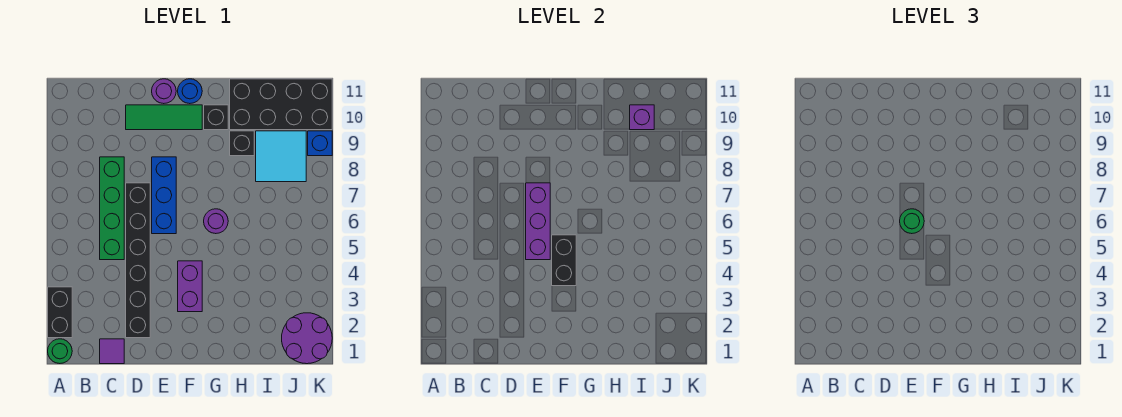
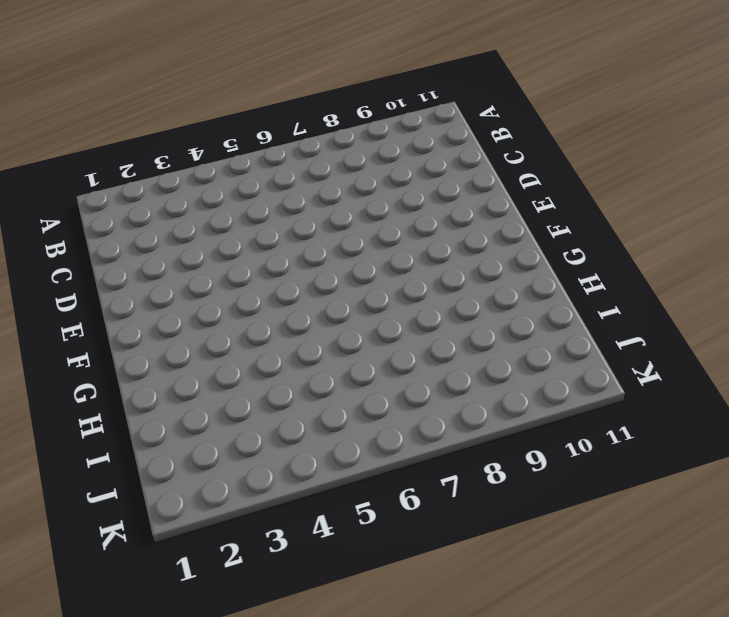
none -> green 1x1 round brick [48,339,72,364]
none -> black 1x2 brick [48,287,72,338]
none -> purple 1x1 tile [100,339,124,364]

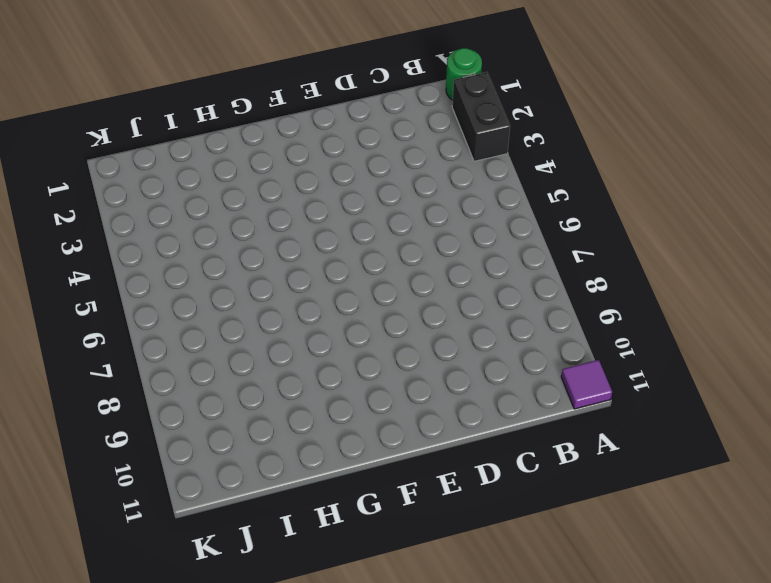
purple 1x1 tile [561,360,612,409] -> purple 1x1 tile moved to [100,339,124,364]
none -> green 1x4 brick [100,157,124,260]
none -> black 1x6 brick [126,183,150,338]
none -> green 1x3 tile [126,105,202,130]

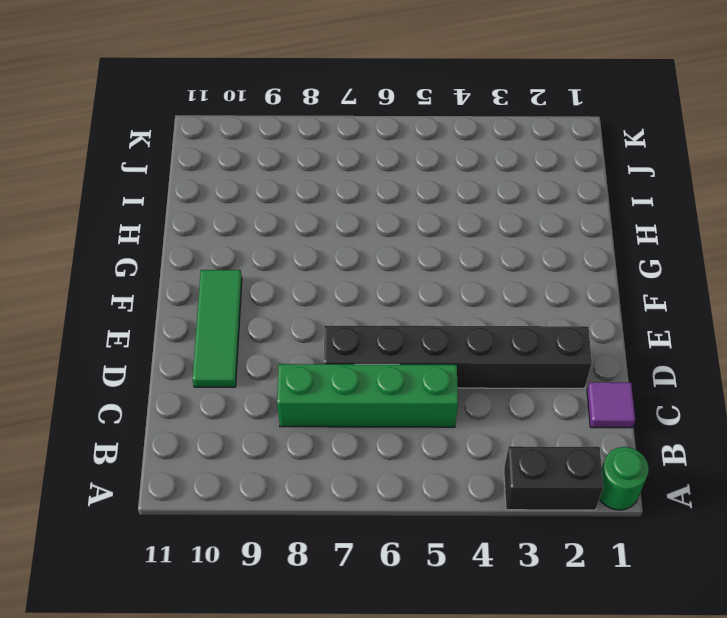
none -> blue 1x3 brick [152,157,176,234]
none -> purple 1x1 round brick [152,79,176,104]
none -> purple 1x2 brick [178,261,202,312]

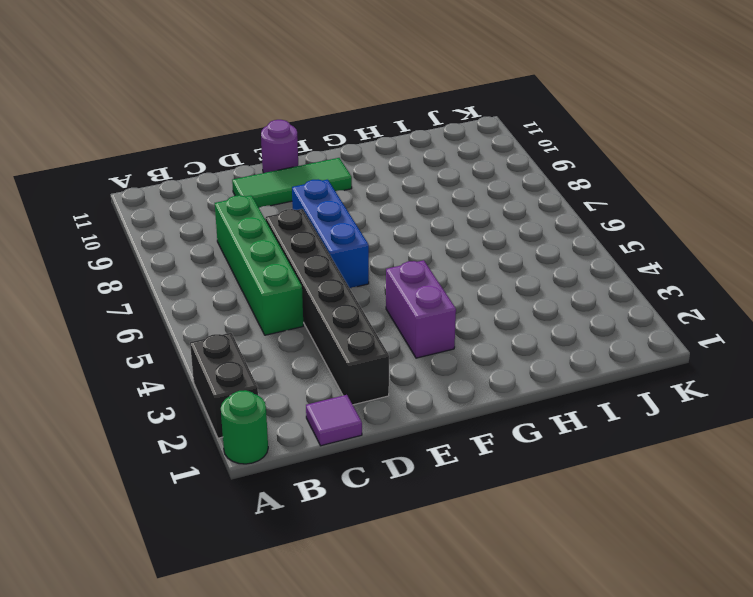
none -> blue 1x1 round brick [178,79,202,104]
none -> purple 1x1 round brick [204,209,228,234]
none -> black 1x1 brick [204,105,228,130]

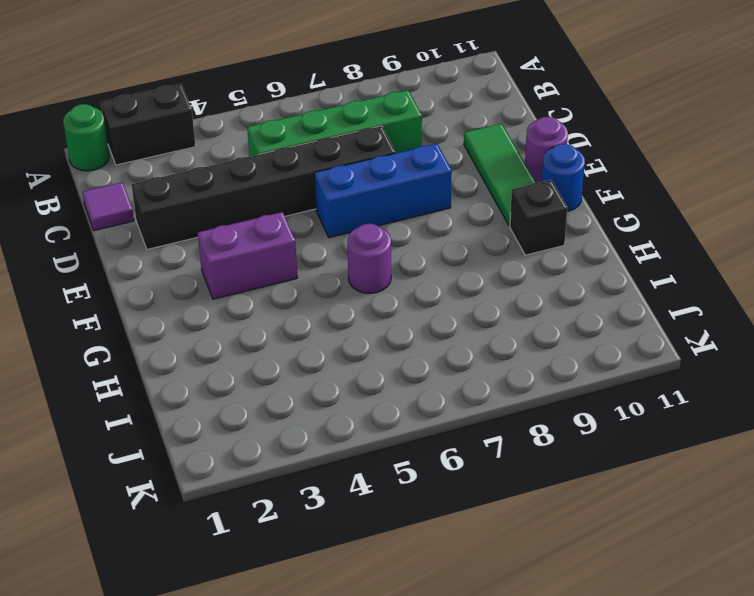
none -> black 1x1 brick [230,131,254,156]
none -> black 2x4 brick [230,79,332,130]
none -> cyan 2x2 tile [256,131,306,182]

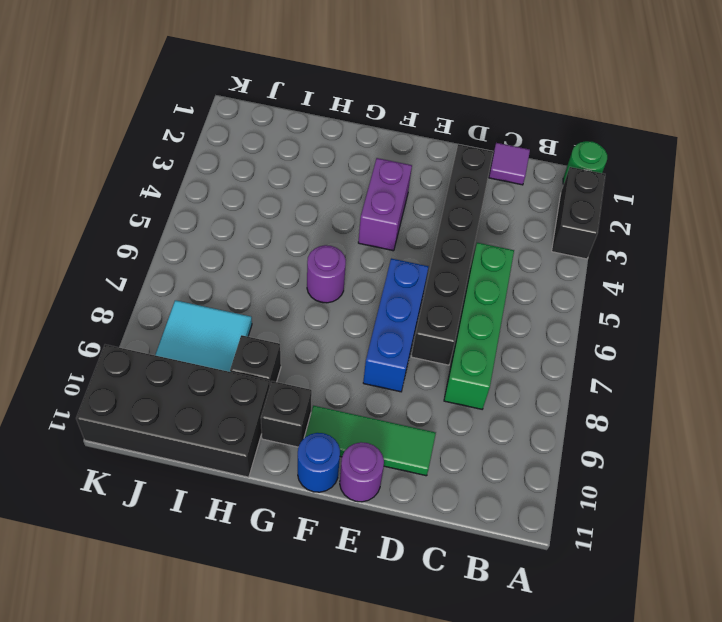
none -> purple 2x2 round brick [282,313,332,364]
none -> blue 1x1 brick [308,131,332,156]
none -> purple 1x3 brick [526,183,550,260]

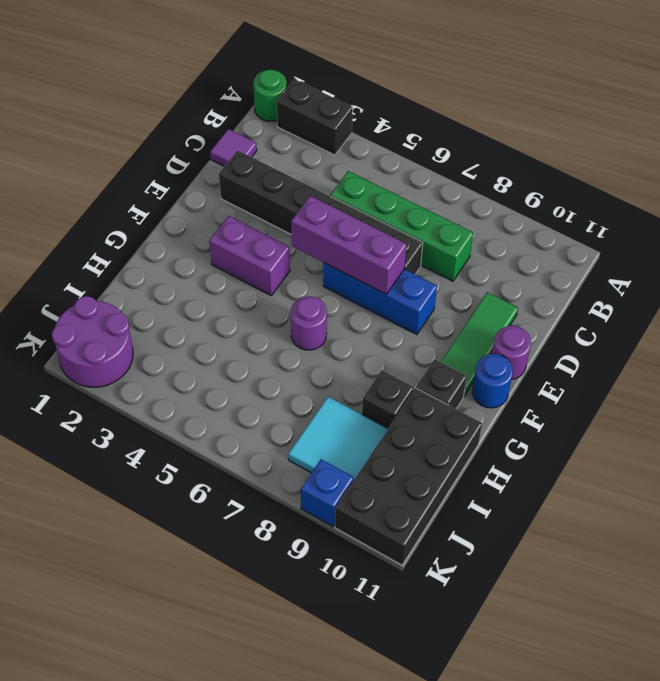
none -> black 1x2 brick [552,235,576,286]
none -> purple 1x1 brick [630,105,654,130]
none -> green 1x1 round brick [900,209,924,234]

